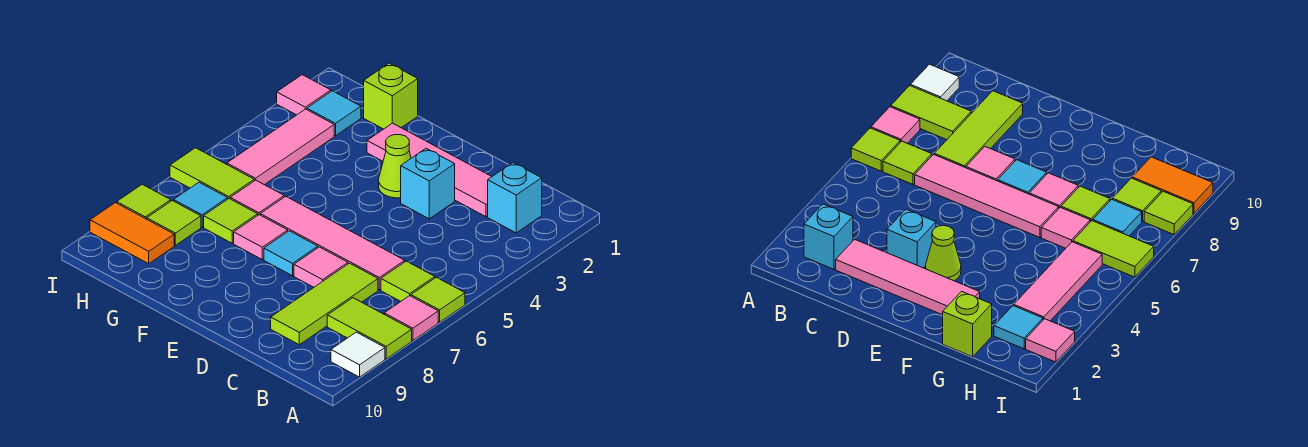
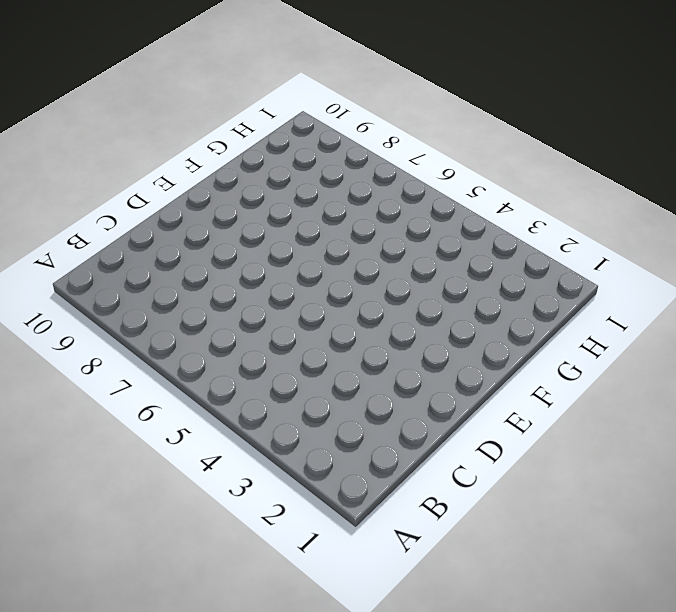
none -> lime 1x1 tile [411,277,465,322]
none -> pink 1x1 tile [384,296,438,340]
none -> lime 1x2 tile [327,298,412,359]

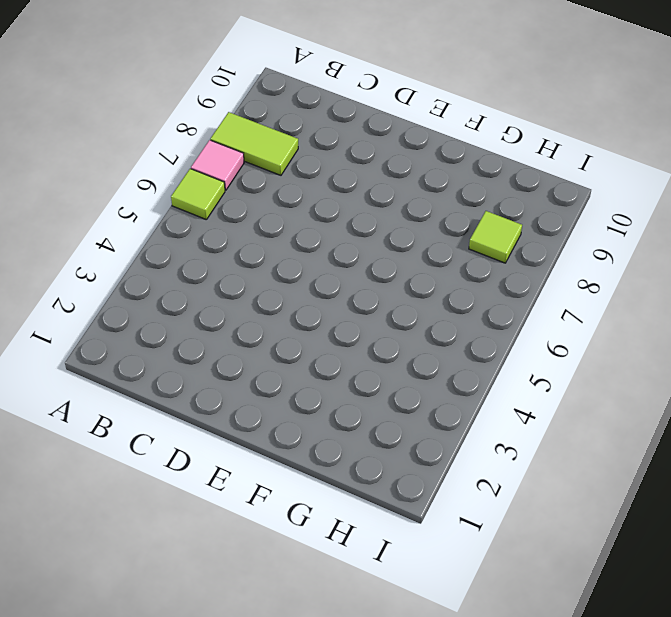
none -> white 1x1 tile [331,332,385,377]
none -> cyan 1x1 brick [488,163,542,233]
none -> lime 1x1 tile [381,261,435,302]

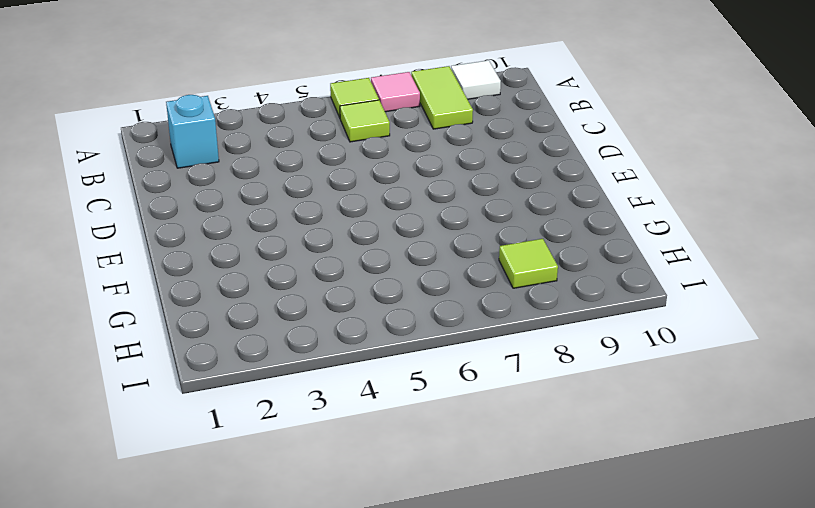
none -> pink 1x4 tile [367,123,492,217]
none -> pink 1x4 tile [260,196,405,290]
none -> lime 1x3 tile [271,263,378,345]

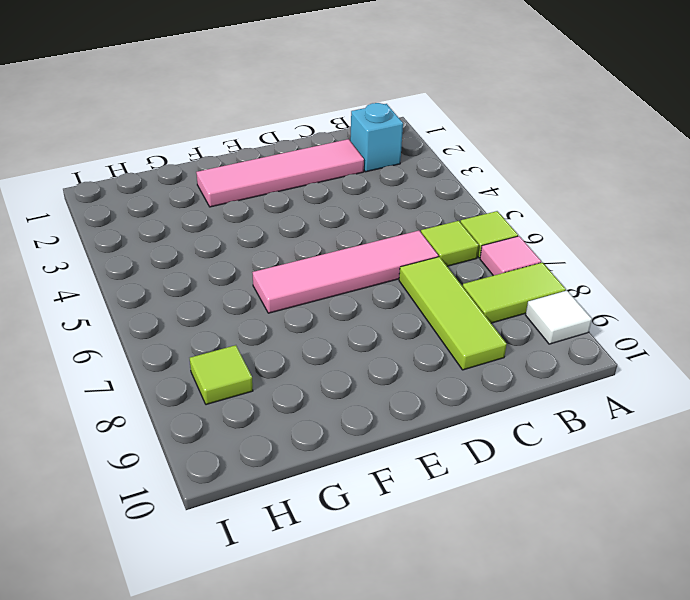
none -> cyan 1x1 brick [401,148,455,219]
none -> pink 1x1 tile [294,247,348,287]
none -> lime 1x1 cone [379,135,411,198]

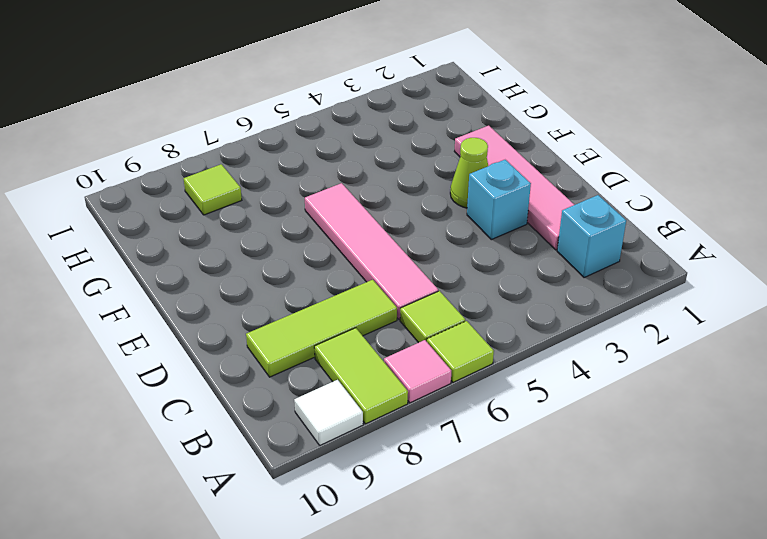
none -> pink 1x1 tile [294,247,348,287]
none -> cyan 1x1 tile [264,231,318,276]
none -> pink 1x1 tile [234,215,288,259]

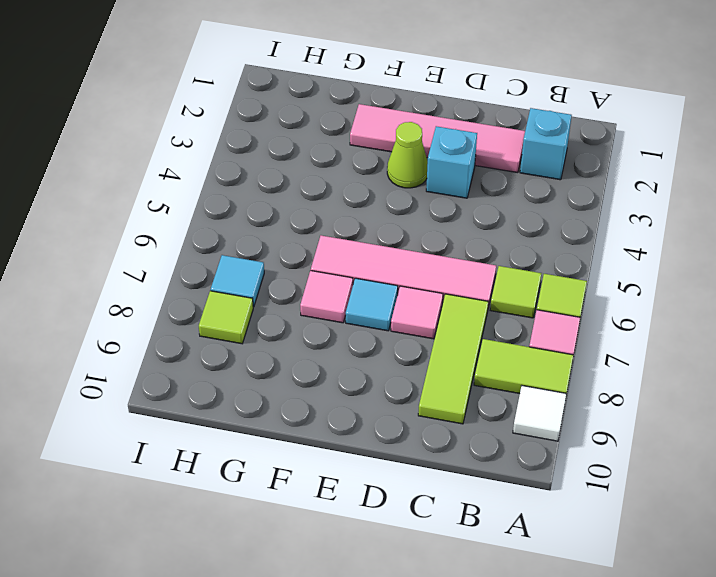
none -> lime 1x1 brick [364,63,418,129]
none -> pink 1x1 tile [230,180,284,215]
none -> lime 1x1 tile [204,199,258,243]

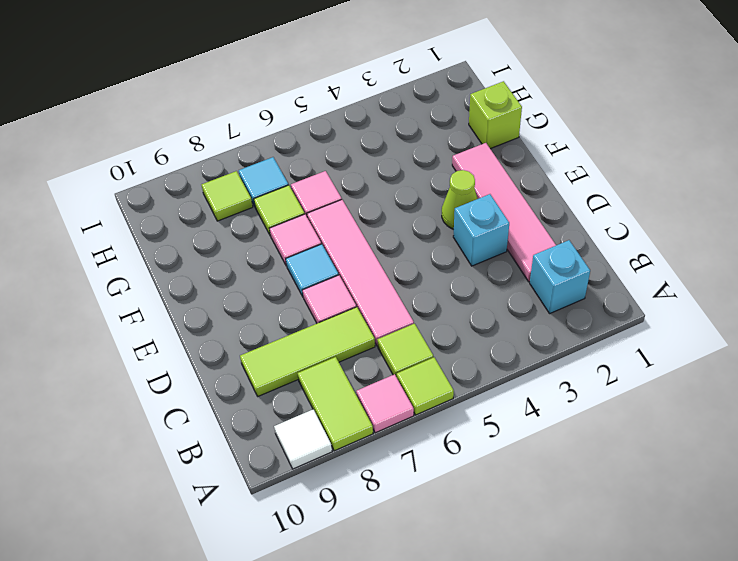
none -> cyan 1x1 tile [307,91,361,136]
none -> pink 1x3 tile [227,109,334,185]
none -> lime 1x2 tile [170,148,254,199]

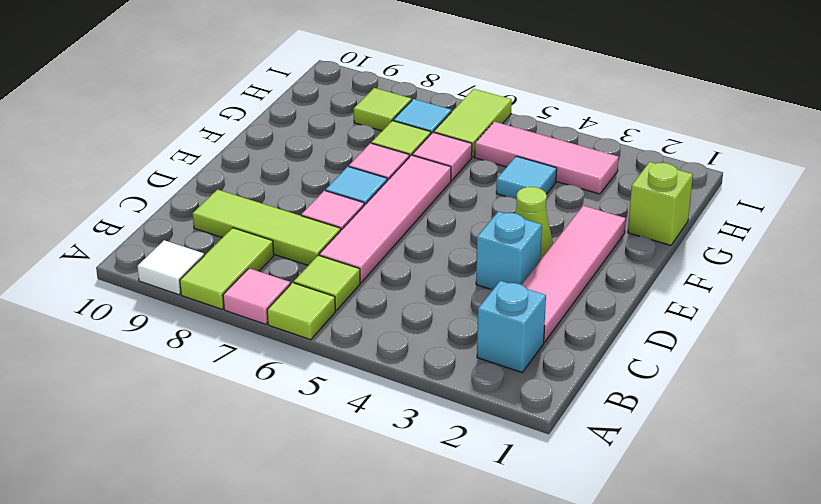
cyan 1x1 tile [496,156,557,199] -> cyan 1x1 tile moved to [307,91,361,136]
none -> orange 1x2 tile [90,203,174,264]
none -> pink 1x1 tile [277,75,331,115]
none -> lime 1x1 tile [117,184,171,219]

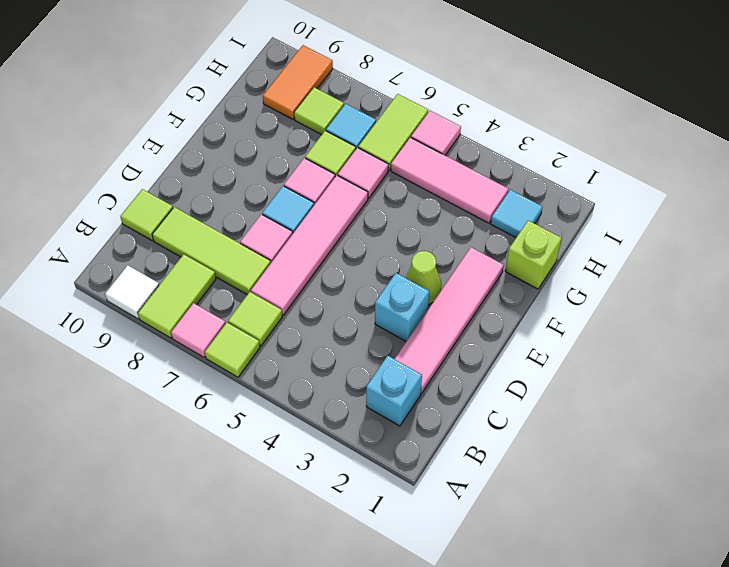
lime 1x1 tile [120,189,173,241] -> lime 1x1 tile moved to [117,184,171,219]
pink 1x1 tile [411,111,461,155] -> pink 1x1 tile moved to [277,75,331,115]

